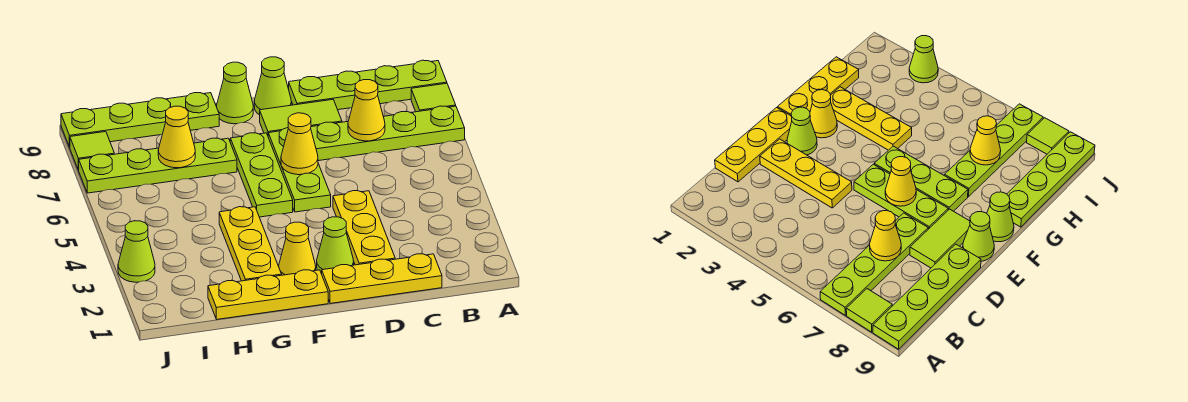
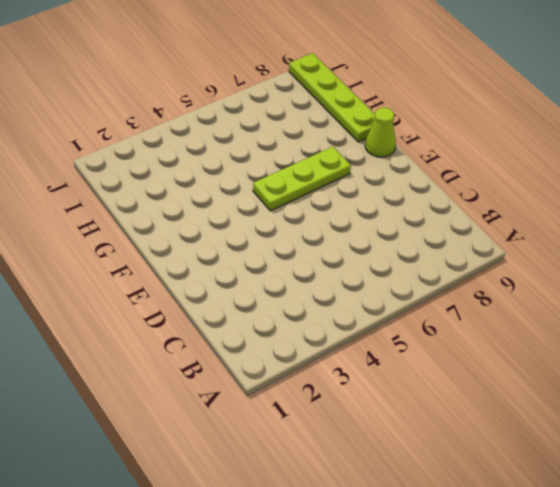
none -> lime 1x4 plate [311,106,465,161]
none -> lime 1x1 tile [411,83,456,112]
none -> lime 1x4 plate [289,60,447,110]

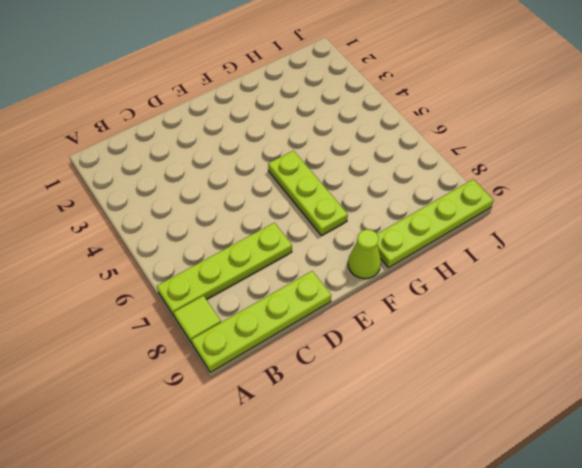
none -> yellow 1x3 plate [322,254,442,303]
none -> yellow 1x3 plate [333,191,395,265]
none -> lime 1x2 tile [260,100,342,135]

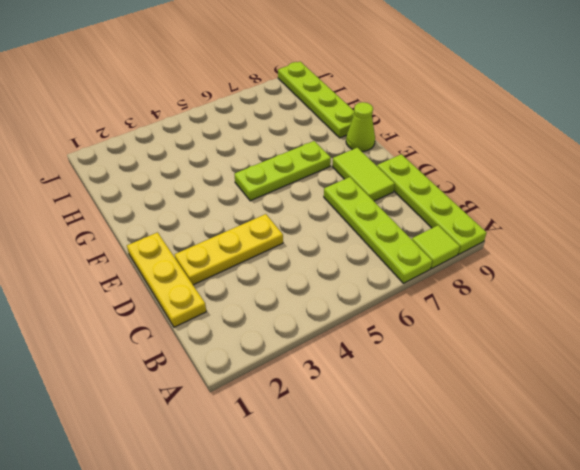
none -> lime 1x1 cone [317,217,354,274]
none -> lime 1x3 plate [268,128,331,212]
none -> lime 1x1 cone [254,57,291,115]

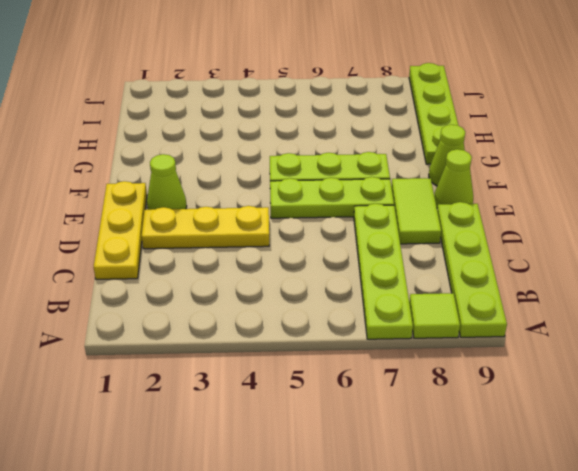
none -> yellow 1x3 plate [208,270,328,319]
none -> yellow 1x1 cone [279,222,316,275]
none -> yellow 1x3 plate [219,207,282,281]

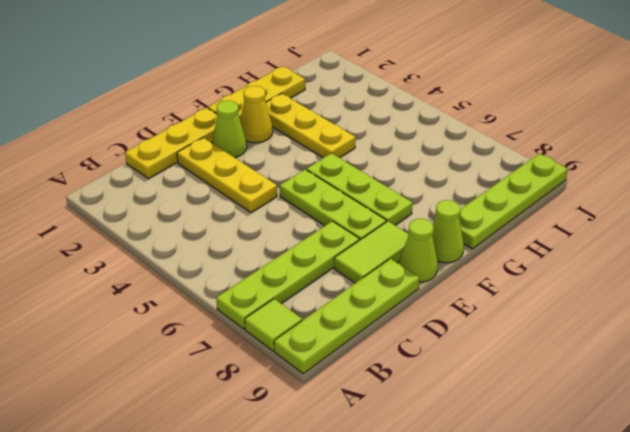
none -> lime 1x4 plate [79,138,237,193]
none -> lime 1x1 cone [118,221,155,282]
none -> lime 1x1 tile [70,132,114,170]

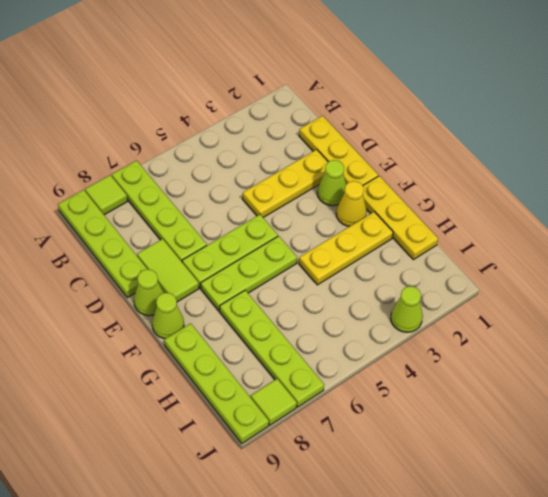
none -> yellow 1x1 cone [348,80,385,141]
none -> yellow 1x1 cone [281,113,318,175]
none -> yellow 1x1 cone [158,106,195,168]

